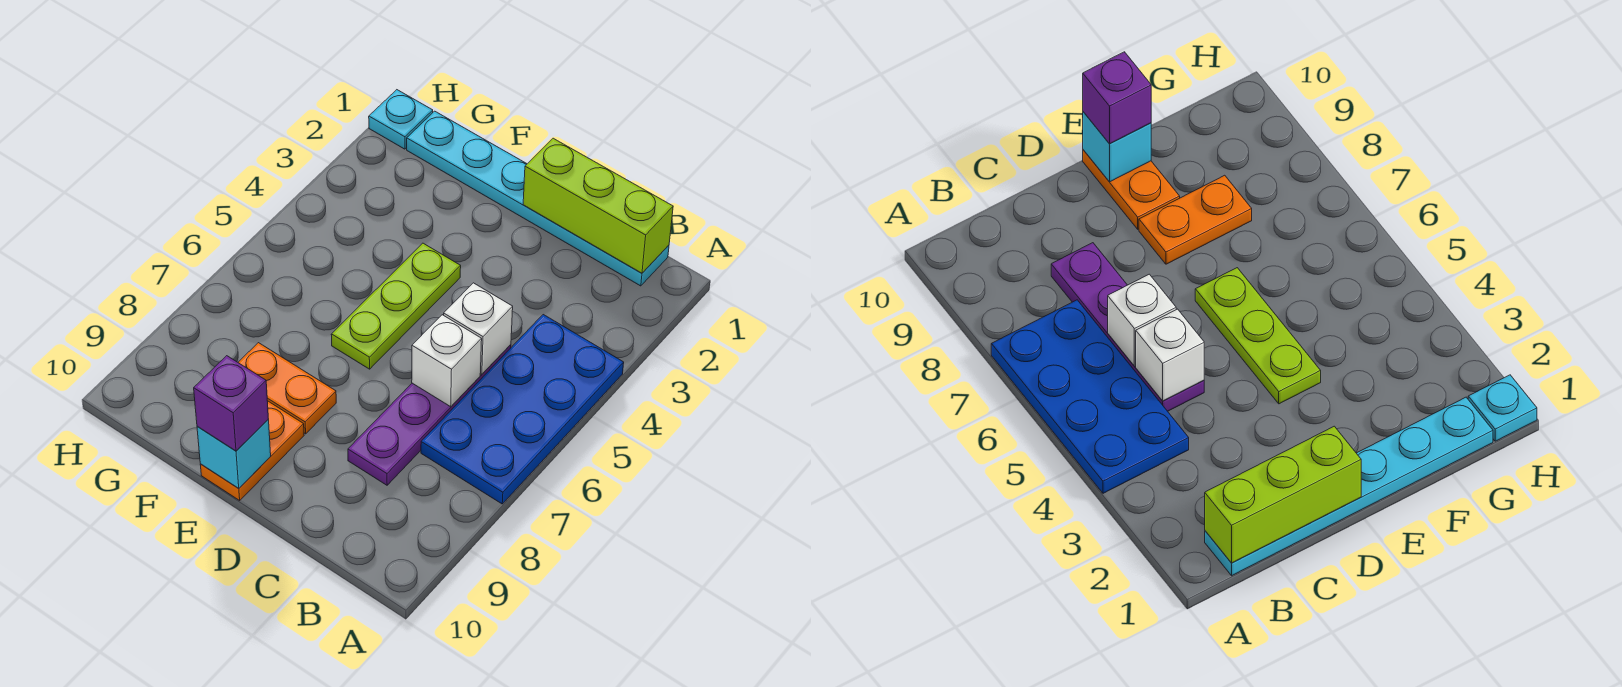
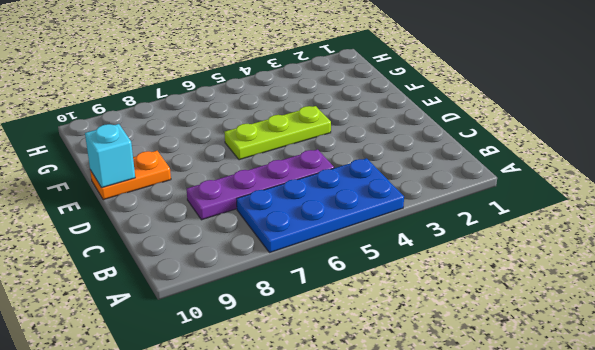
none -> cyan 1x6 plate [407,111,669,286]
none -> orange 1x2 plate [238,343,336,434]
none -> cyan 1x1 plate [369,90,433,149]

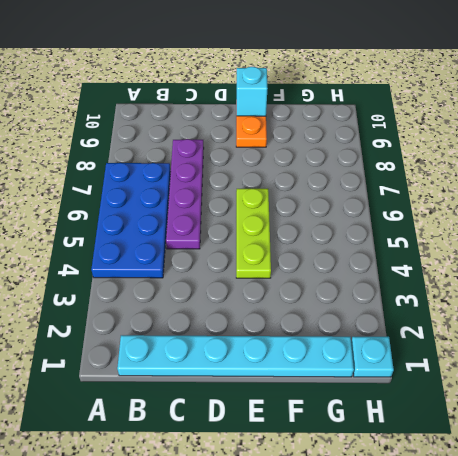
none -> orange 1x2 plate [238,343,336,434]
none -> lime 1x3 brick [523,138,673,273]
none -> white 1x1 brick [444,283,513,374]

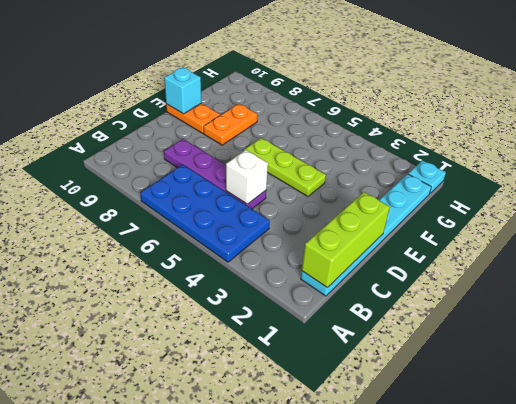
none -> white 1x1 brick [412,315,482,407]
none -> purple 1x1 brick [194,356,268,451]

